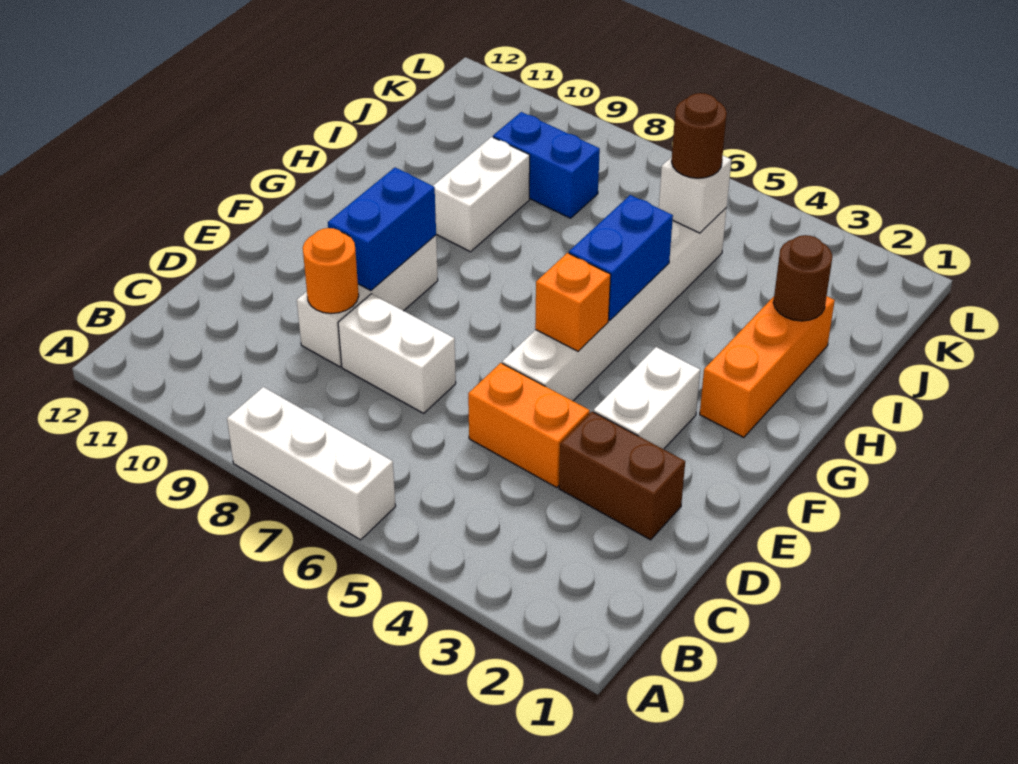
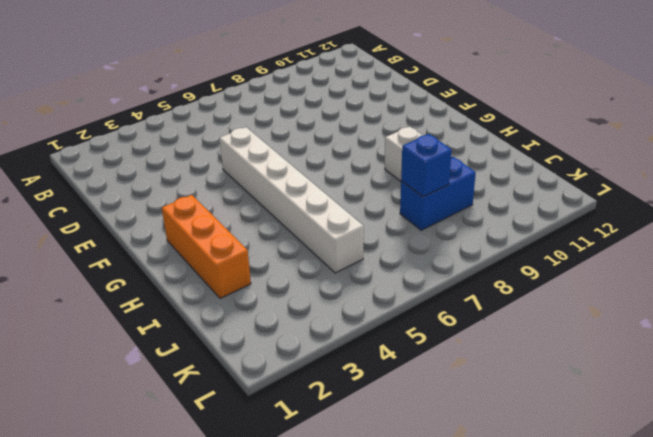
blue 1x1 brick [401,134,452,197] -> none
none -> white 1x3 brick [227,387,396,540]
none -> brown 1x2 brick [559,412,685,540]
none -> orange 1x2 brick [468,363,590,487]

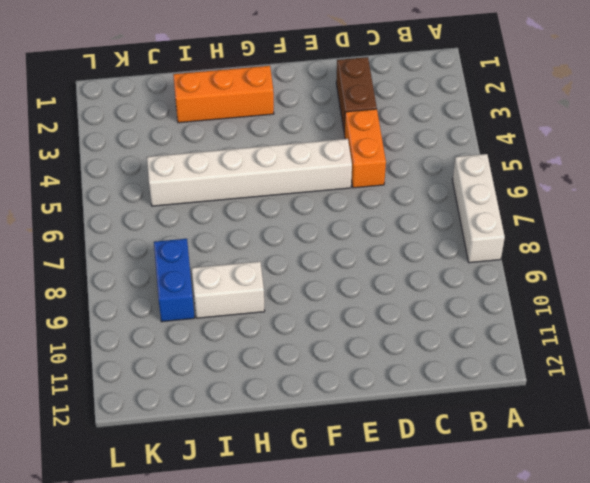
none -> white 1x2 brick [338,294,456,413]
none -> white 1x3 brick [297,235,438,367]
none -> white 1x2 brick [594,347,700,449]

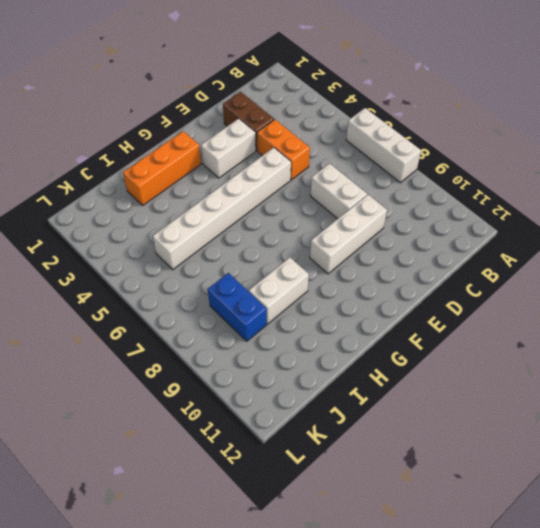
none -> orange 1x1 round brick [303,228,359,314]
none -> blue 1x2 brick [328,168,436,291]
none -> orange 1x1 brick [535,253,611,351]

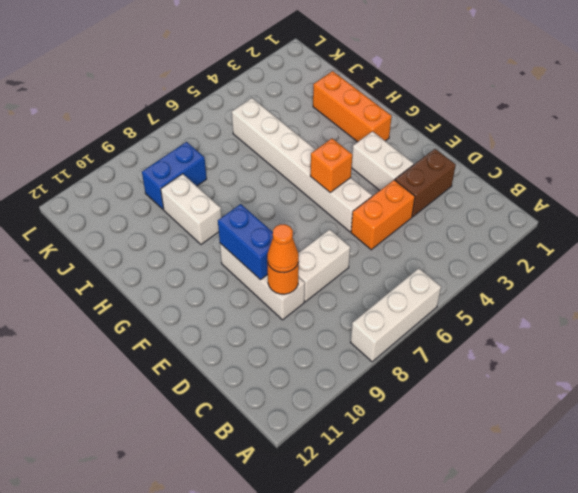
orange 1x1 cone [267,224,299,273] -> none
none -> blue 1x2 brick [569,195,673,321]
none -> brown 1x1 round brick [773,235,832,321]
none -> white 1x1 brick [659,156,731,233]

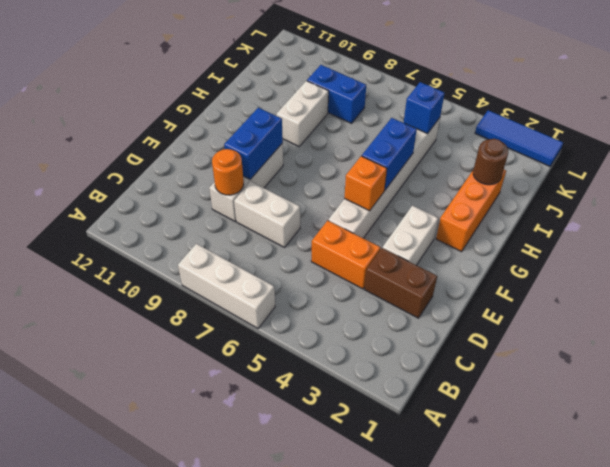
blue 1x1 brick [404,82,445,134] -> white 1x1 brick [659,156,731,233]
blue 1x3 tile [475,110,563,166] -> none
none -> brown 1x1 round brick [672,93,727,178]

